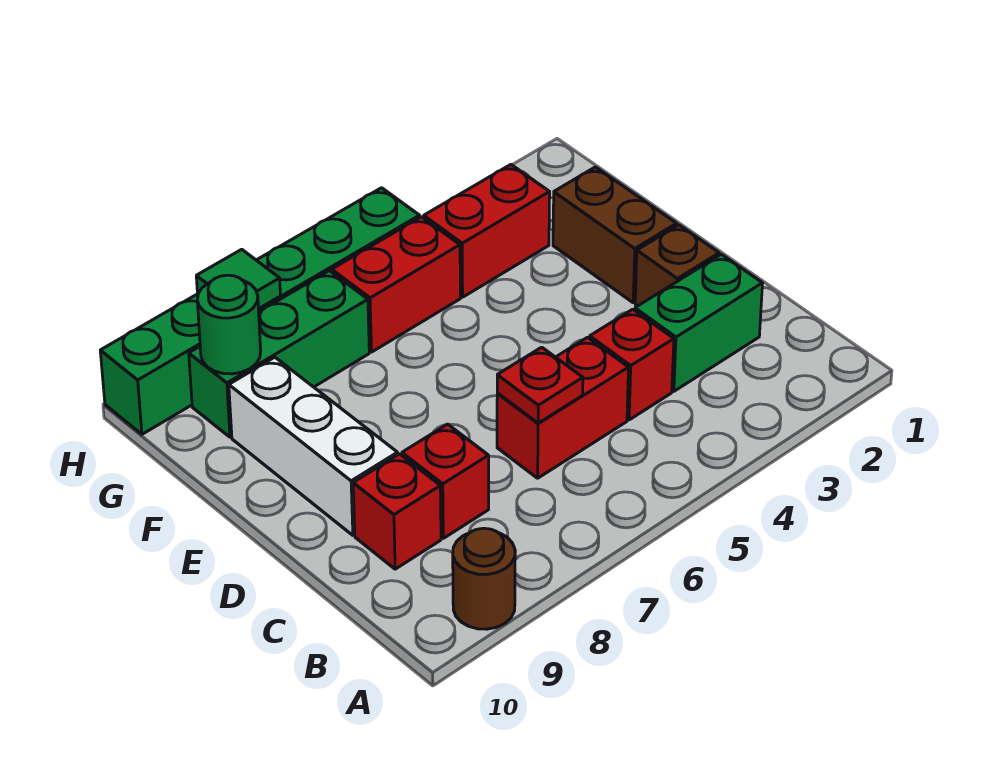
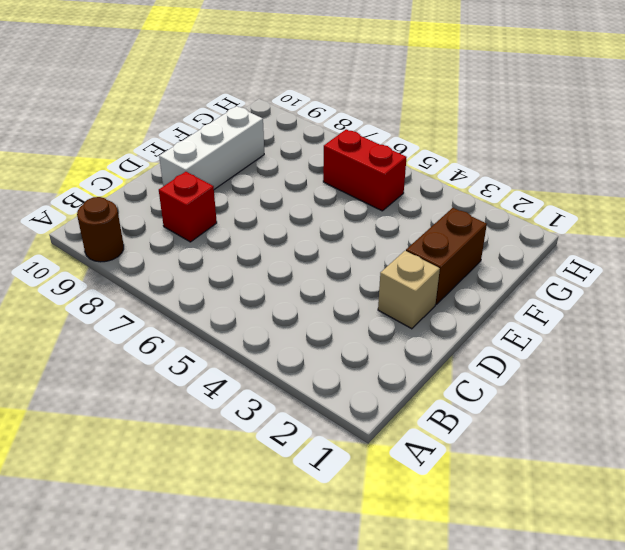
tan 1x1 brick [378,251,440,329] -> brown 1x1 brick [635,225,719,306]
none -> green 1x2 brick [635,254,763,391]
none -> red 1x1 brick [590,309,674,420]
none -> red 1x2 brick [497,337,629,478]

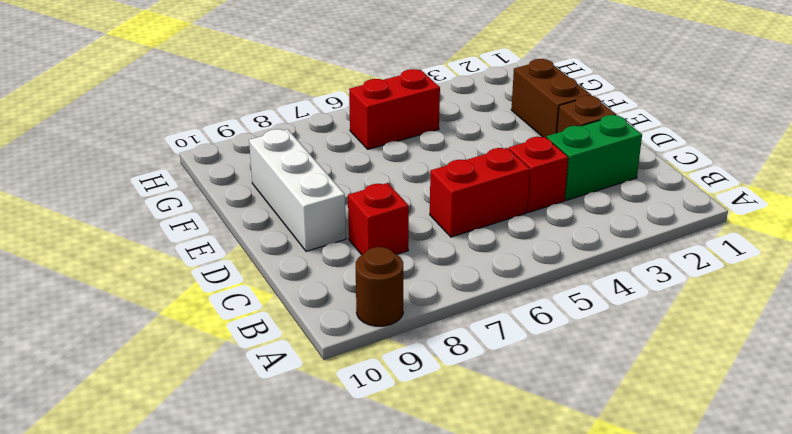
none -> red 1x1 brick [353,454,441,569]
none -> red 1x2 brick [424,165,550,297]
none -> green 1x3 brick [189,271,369,437]

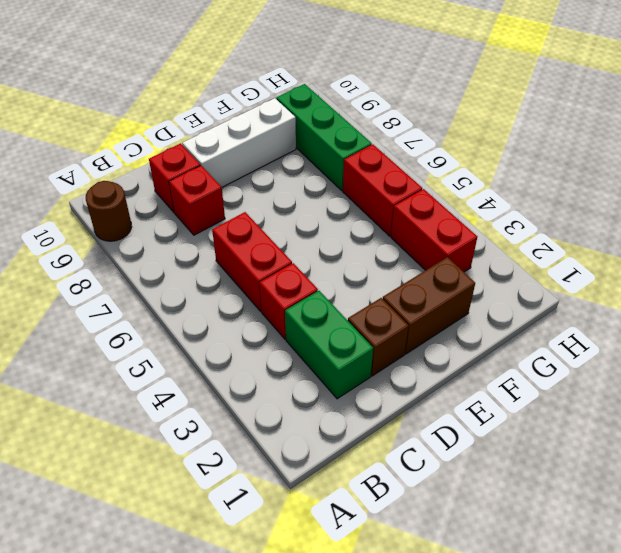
none -> green 1x6 brick [100,188,420,434]
none -> red 1x1 plate [497,347,583,423]
none -> green 1x1 round brick [197,275,261,374]

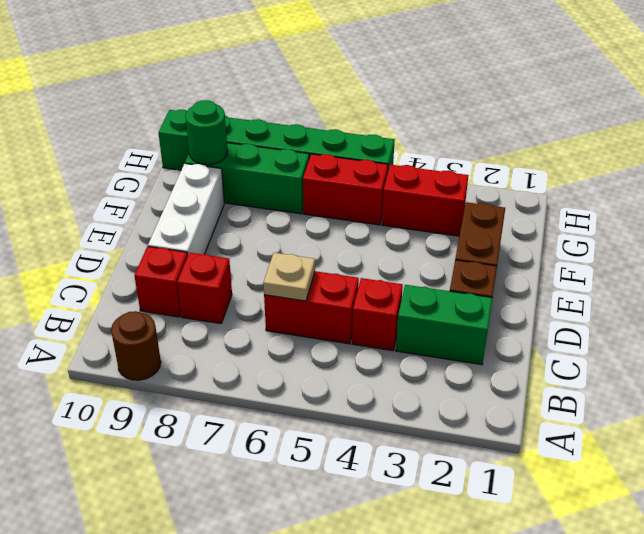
tan 1x1 plate [263,253,315,301] -> red 1x1 plate [497,347,583,423]
none -> green 1x1 tile [196,249,280,309]

